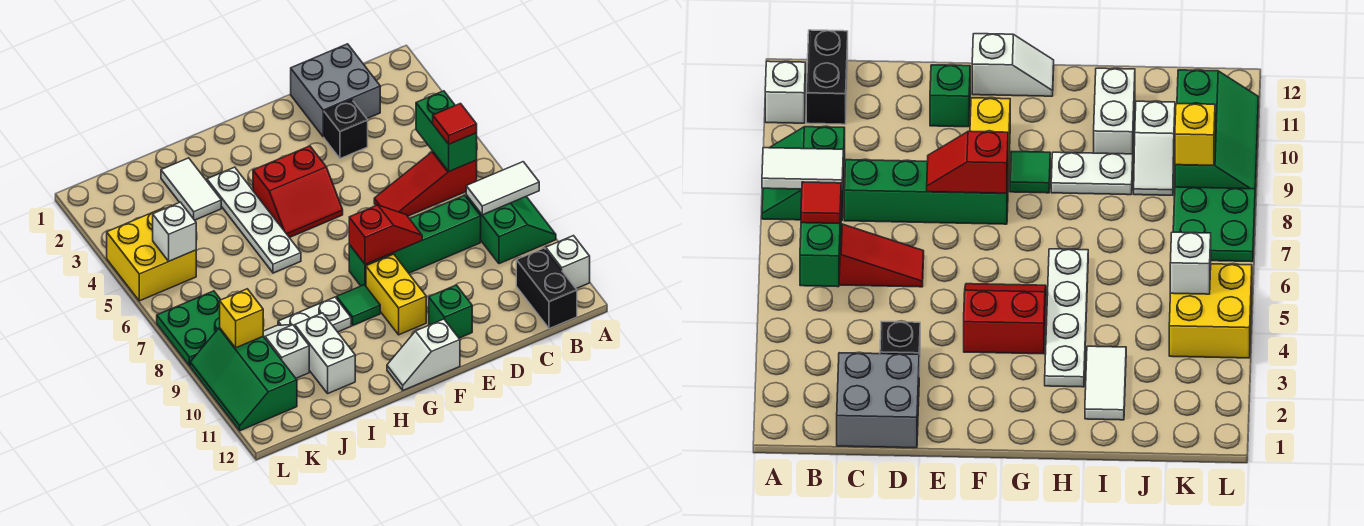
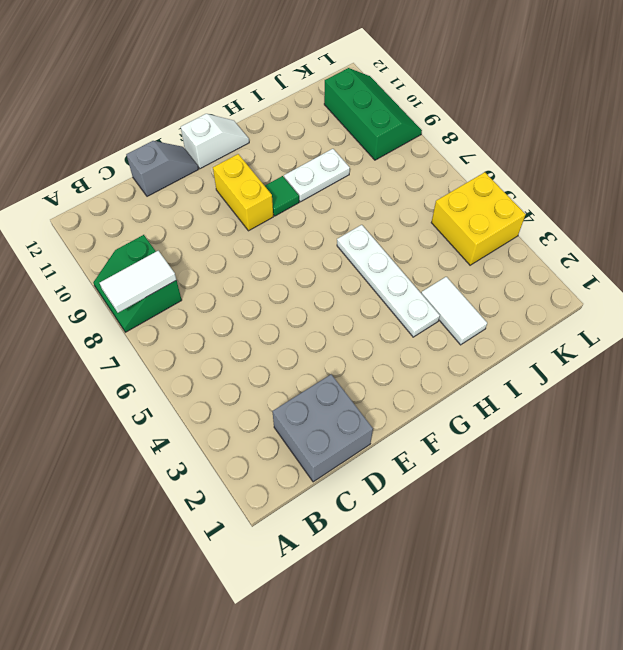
grey 1x2 slope [126,141,198,196] -> none
none -> white 1x1 brick [546,236,590,289]
none -> red 1x3 slope [374,152,477,216]
none -> black 1x2 brick [516,248,577,329]

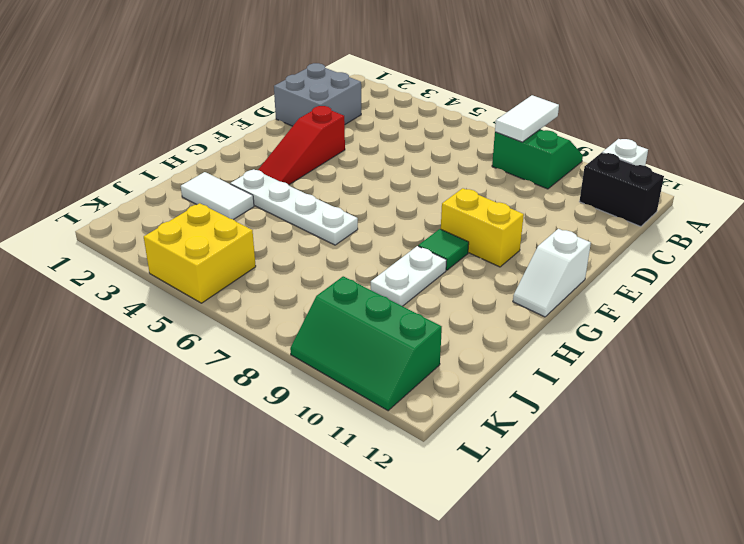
red 1x3 slope [258,106,345,185] -> red 1x3 slope moved to [374,152,477,216]
none -> green 1x4 brick [349,195,481,286]
none -> black 1x1 brick [324,100,368,159]
none -> green 1x1 brick [429,285,472,338]

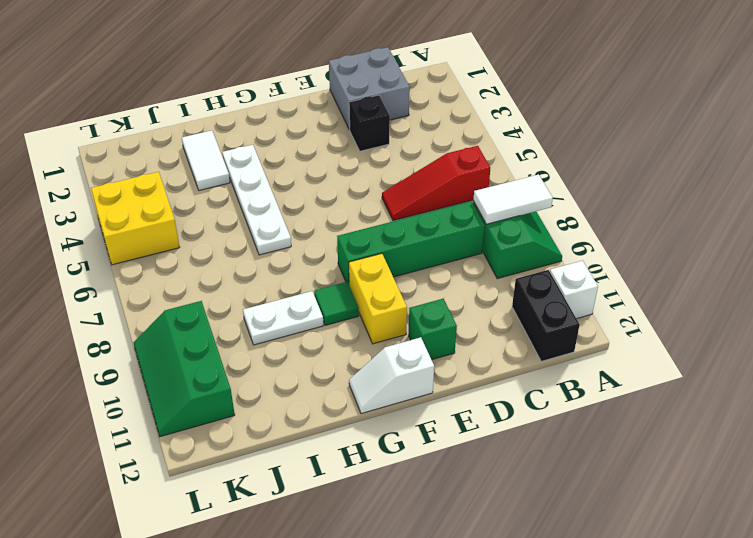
none -> red 2x2 slope [253,146,343,238]
none -> white 1x2 brick [295,313,355,393]
none -> white 1x2 slope [263,325,309,378]

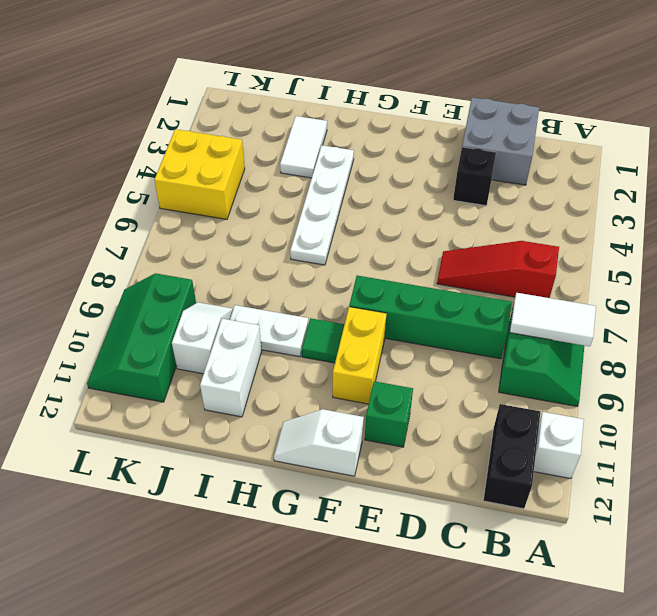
none -> red 2x2 slope [253,146,343,238]
none -> green 2x2 plate [157,291,221,366]
none -> green 1x2 brick [416,91,477,172]

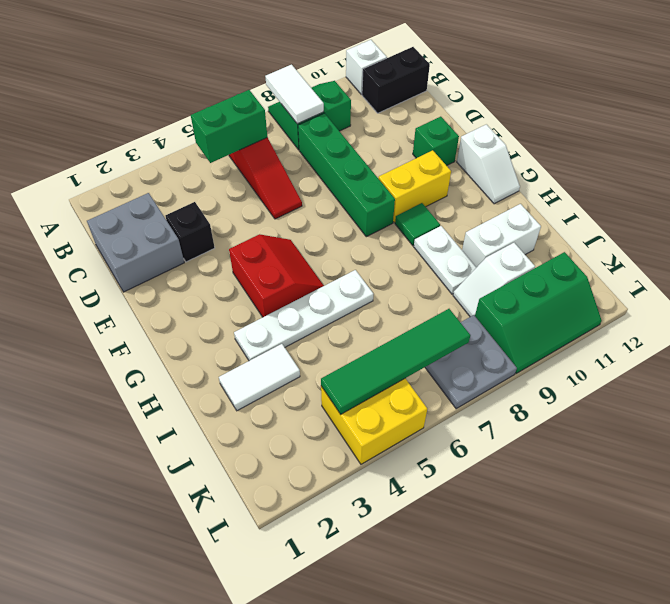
green 1x4 tile [321,309,470,414] -> white 1x1 brick [153,202,196,261]
grey 2x2 plate [425,315,517,409] -> green 2x2 plate [157,291,221,366]
none -> red 1x2 slope [349,205,422,264]
none -> yellow 1x1 brick [220,289,263,348]
none -> red 1x1 tile [433,104,477,144]

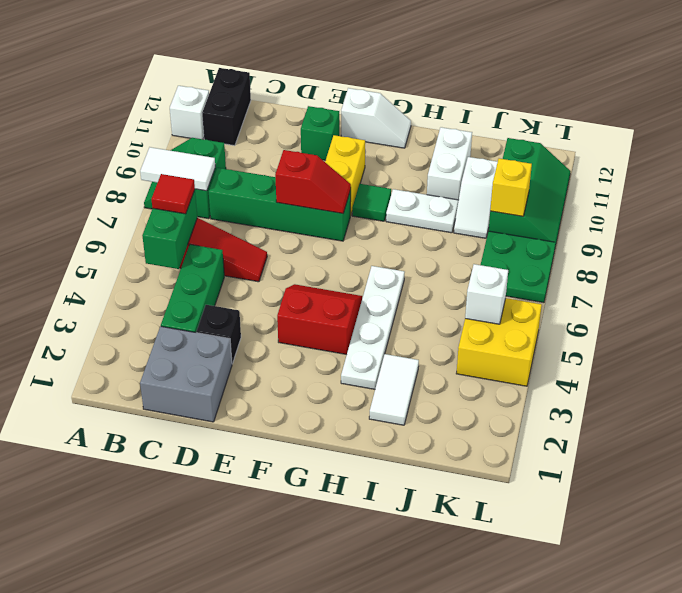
green 1x3 brick [161,244,224,333] -> none
red 1x2 slope [275,150,351,213] -> red 1x2 slope turned to [349,205,422,264]

